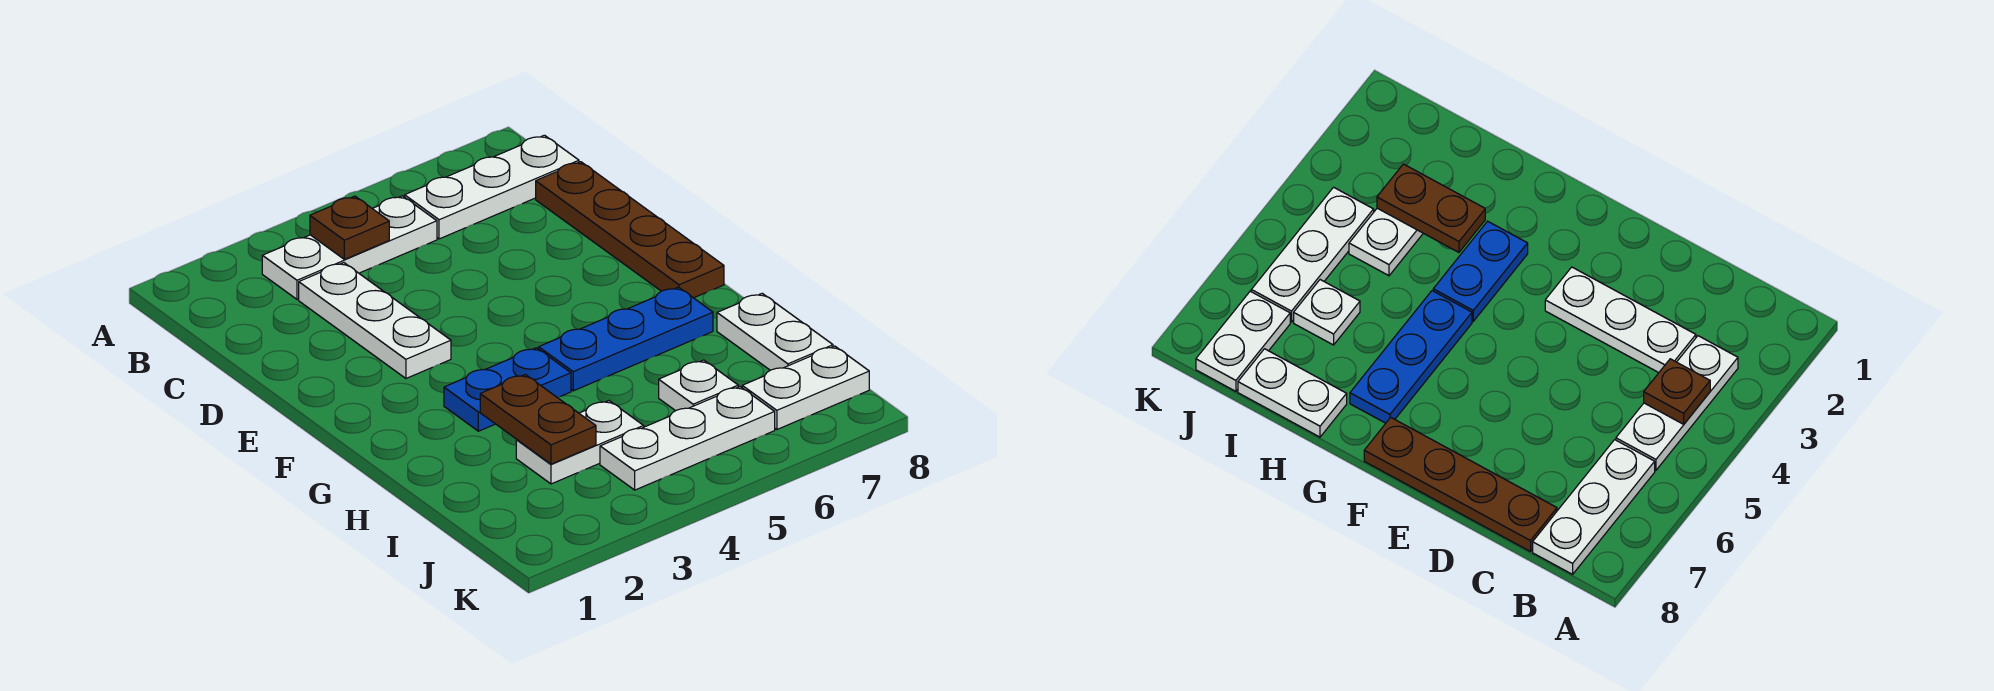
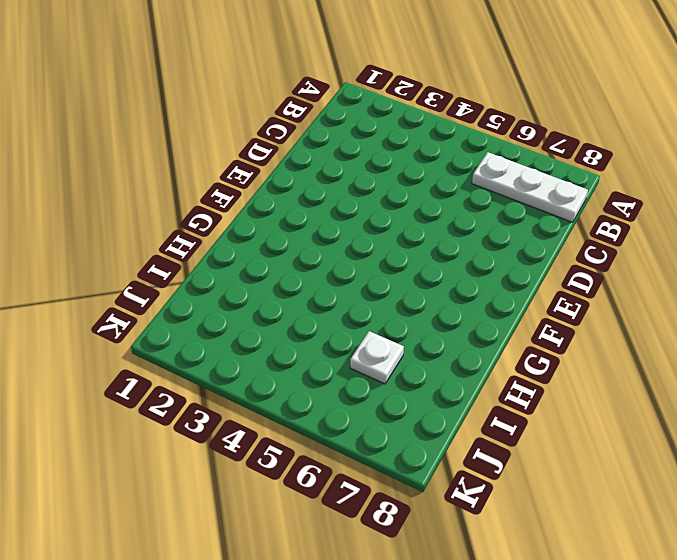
none -> white 1x3 plate [262,196,437,299]
none -> white 1x3 plate [299,263,451,378]
none -> brown 1x4 plate [536,162,724,298]

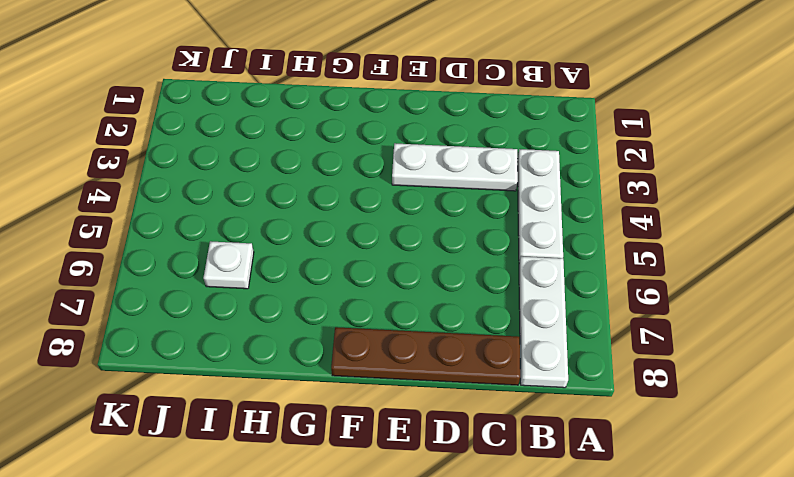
none -> blue 1x2 plate [444,348,571,431]
none -> blue 1x3 plate [539,287,713,391]
none -> white 1x2 plate [717,293,833,370]

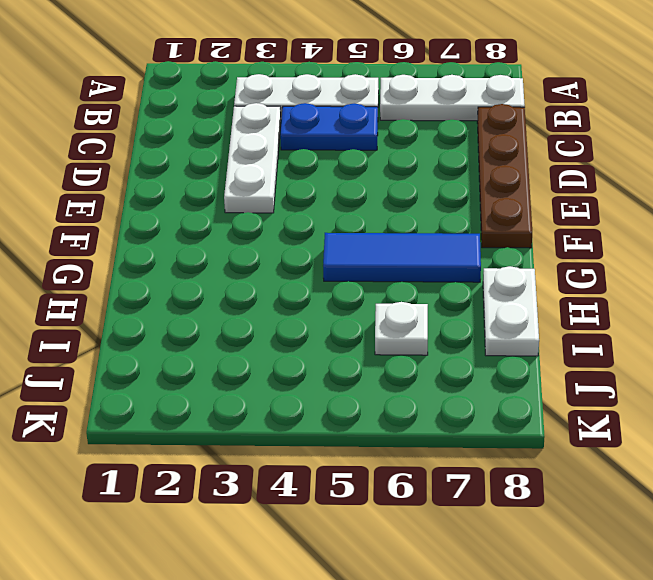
blue 1x2 plate [280,103,378,150] -> blue 1x2 plate moved to [444,348,571,431]
blue 1x3 tile [323,233,481,282] -> blue 1x3 plate [539,287,713,391]
none -> white 1x2 plate [516,401,644,484]
none -> white 1x3 plate [600,387,775,490]
none -> white 1x2 plate [742,346,869,429]

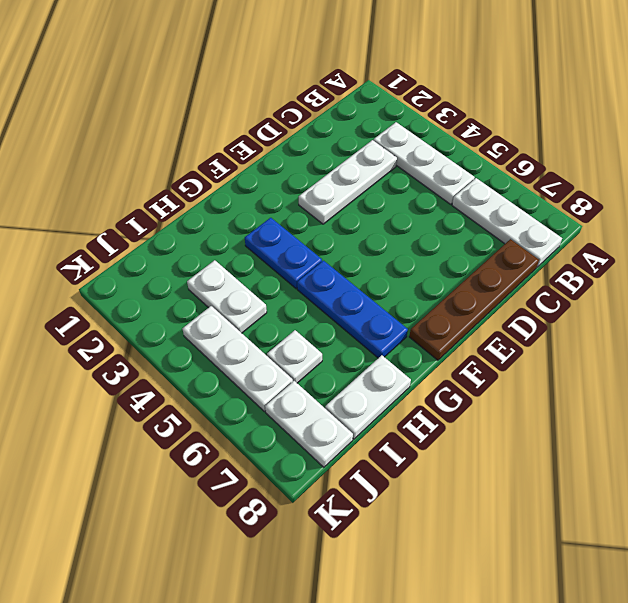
none -> brown 1x1 plate [310,196,389,259]
none -> brown 1x2 plate [480,375,596,464]

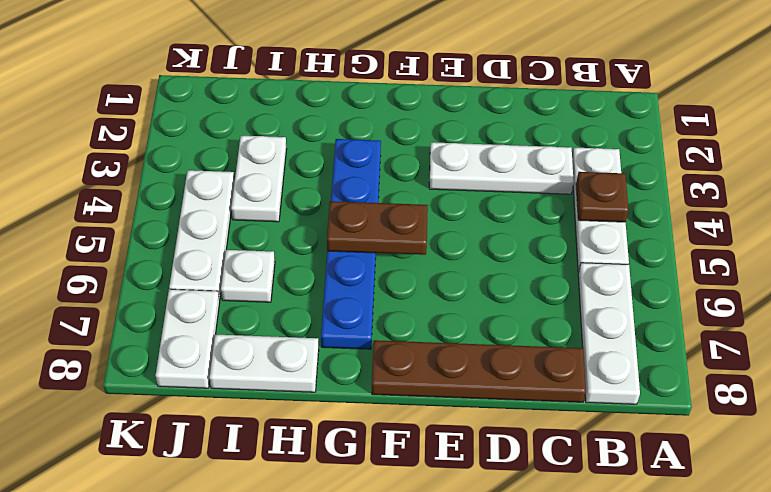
brown 1x2 plate [327,201,428,255] -> brown 1x2 plate moved to [480,375,596,464]

